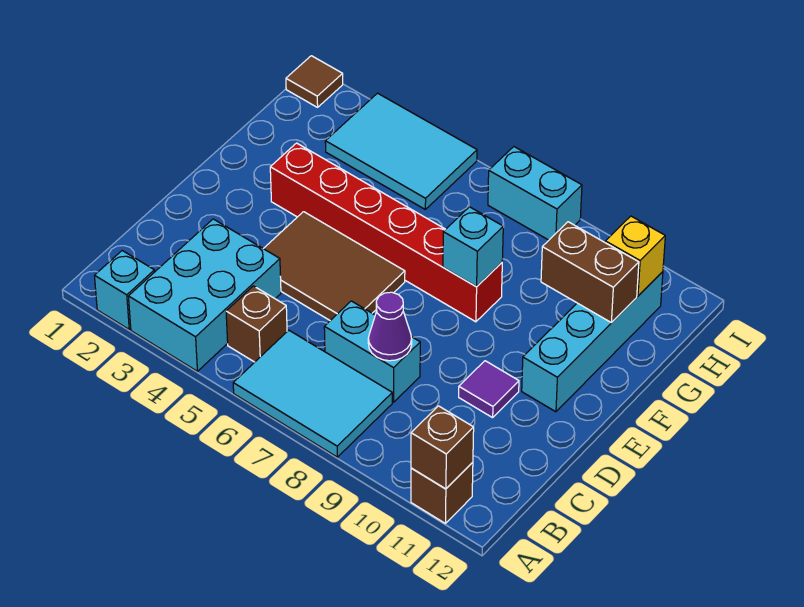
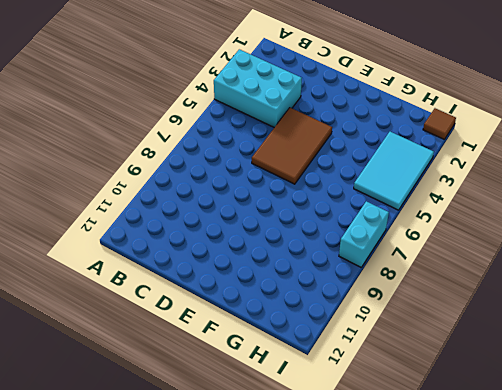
none -> cyan 1x1 brick [95,251,155,329]
none -> cyan 2x3 tile [233,330,392,457]
none -> brown 1x1 brick [411,462,473,524]

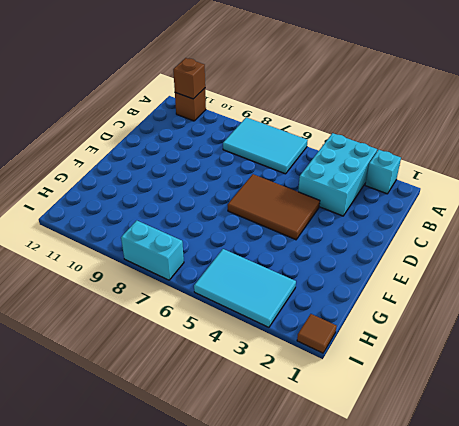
none -> brown 1x1 brick [226,286,287,362]
none -> cyan 1x2 brick [324,301,420,402]
none -> purple 1x1 tile [459,361,519,418]

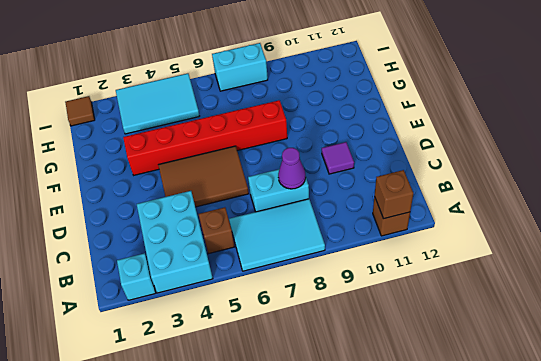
none -> cyan 1x4 brick [522,272,663,412]
none -> cyan 1x1 brick [443,207,503,287]
none -> brown 1x2 brick [541,222,639,323]

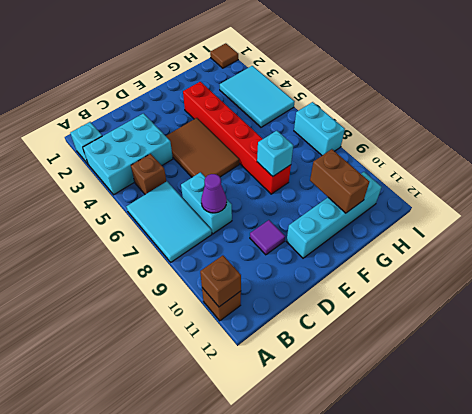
none -> yellow 1x1 brick [605,216,665,296]

